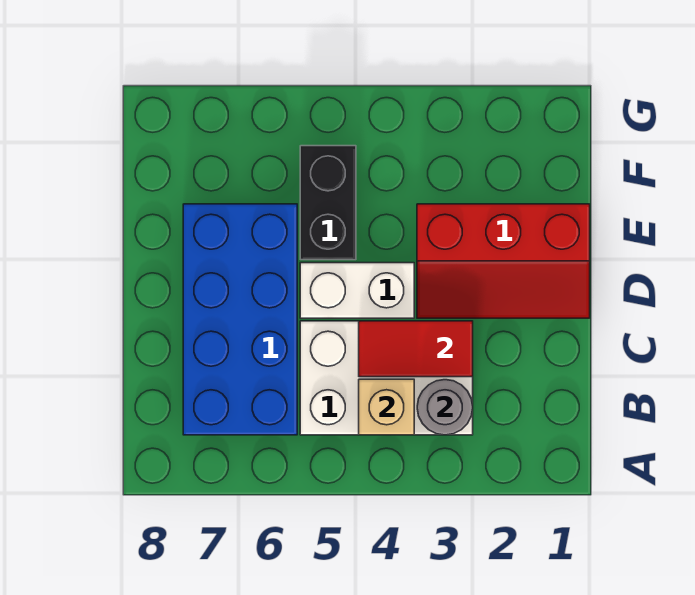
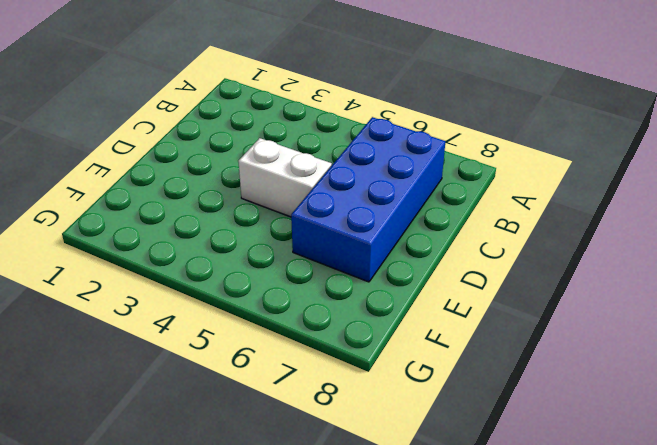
none -> white 2x3 brick [300,321,473,435]
none -> red 2x3 slope [417,204,590,318]

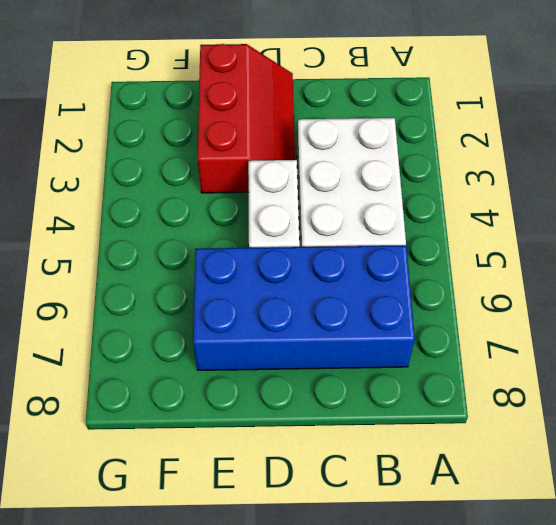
none -> black 1x2 brick [300,146,356,260]
none -> grey 1x1 round brick [417,380,473,435]

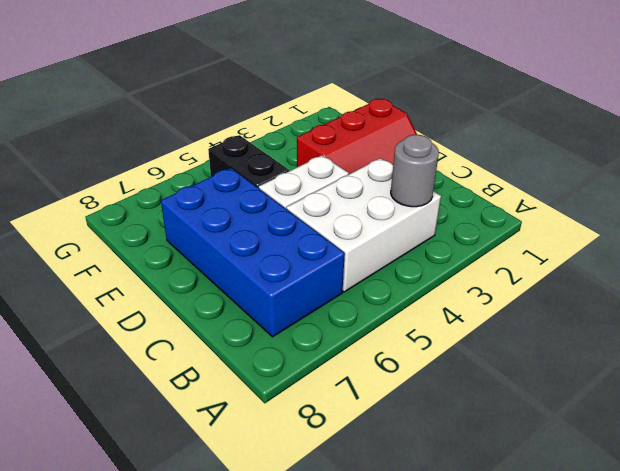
none -> tan 1x1 brick [359,379,414,435]
none -> red 1x2 tile [359,321,473,377]

